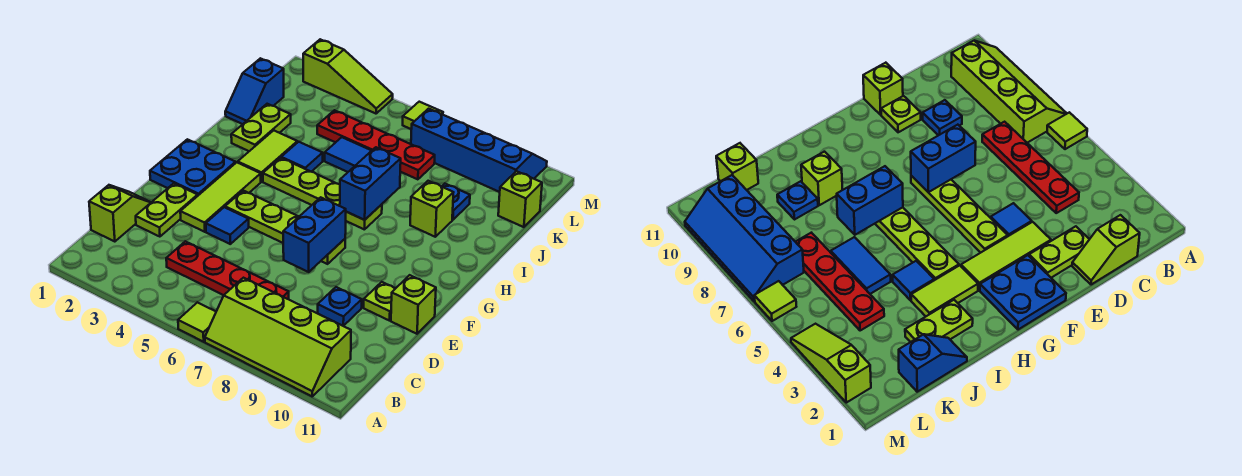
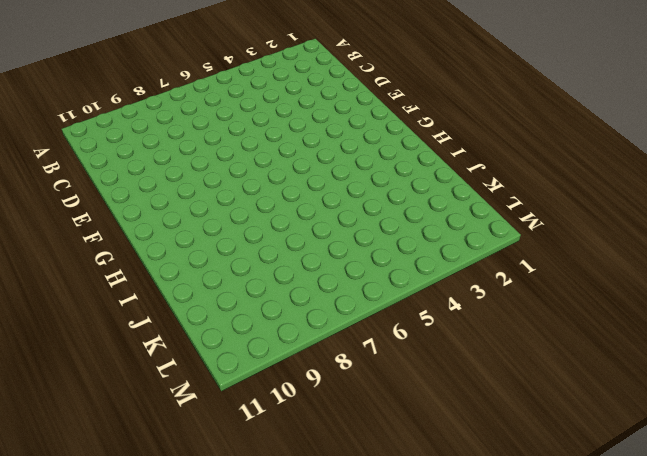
none -> lime 1x1 tile [178,302,216,342]
none -> lime 2x4 slope [205,278,351,396]
none -> lime 1x2 slope [89,185,151,242]

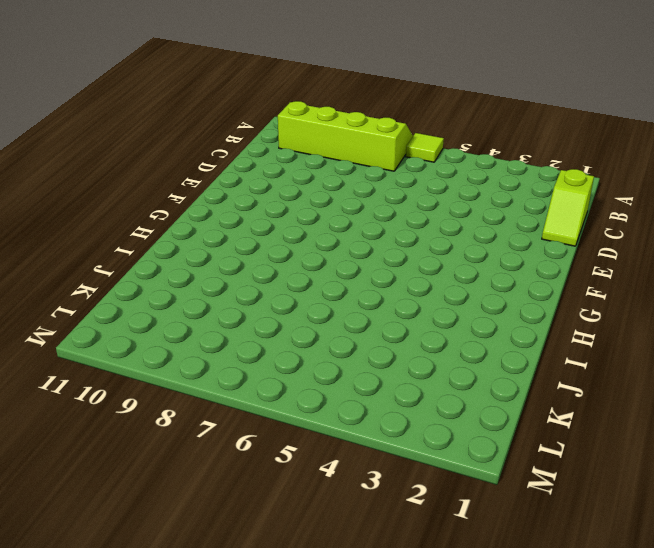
none -> red 1x4 plate [166,241,289,299]
none -> lime 1x2 plate [136,183,198,237]
none -> blue 1x1 plate [318,287,362,326]

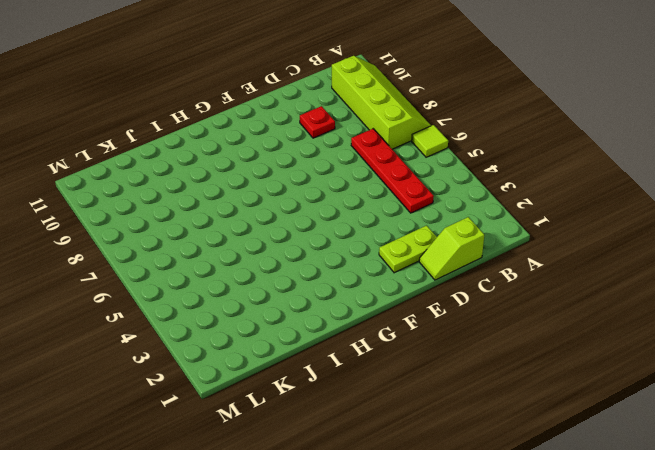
red 1x1 plate [300,106,335,138] -> blue 1x1 plate [318,287,362,326]
none -> lime 1x3 tile [180,162,261,232]
none -> blue 1x1 tile [206,207,249,244]
none -> lime 1x1 plate [364,282,396,321]

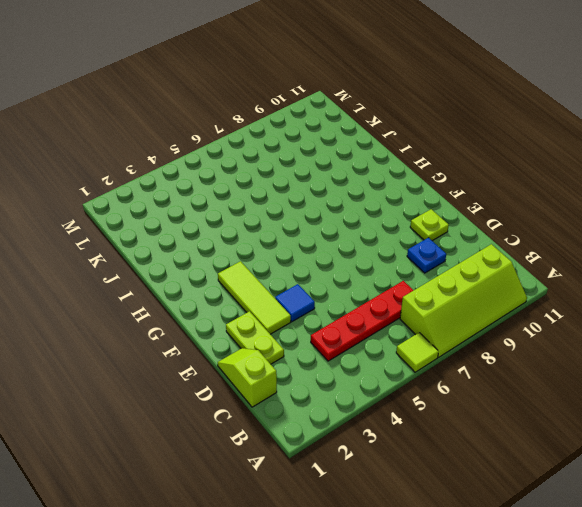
none -> lime 1x1 brick [391,275,436,334]
none -> blue 2x2 plate [150,139,236,195]
none -> lime 1x4 plate [225,191,345,264]

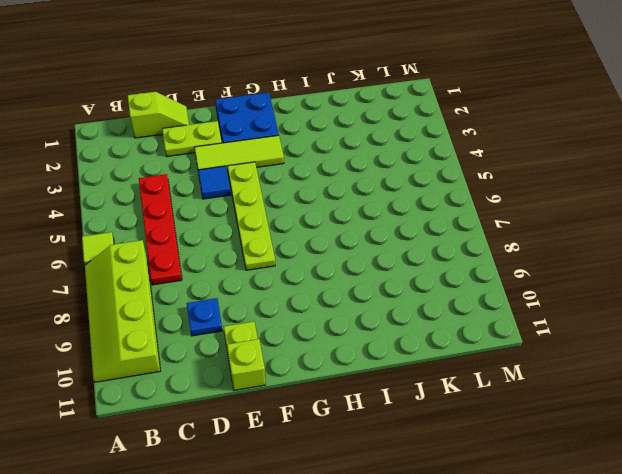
none -> lime 1x2 tile [238,130,297,182]
none -> lime 1x4 plate [263,158,382,230]
none -> lime 1x2 plate [231,104,291,151]

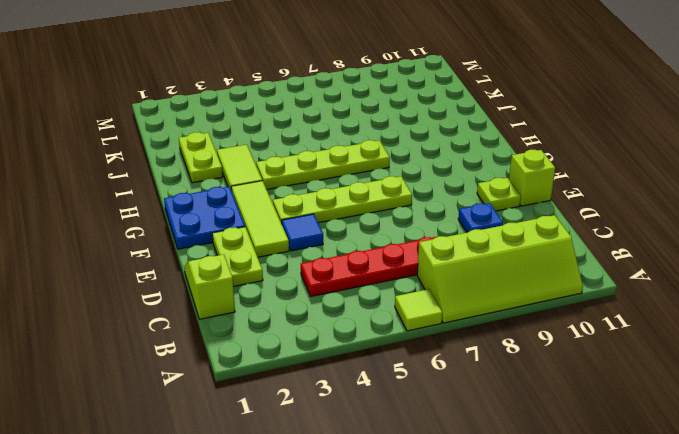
none -> blue 1x1 tile [281,142,323,172]
none -> lime 1x1 brick [410,181,454,237]
none -> blue 1x2 slope [225,58,284,124]

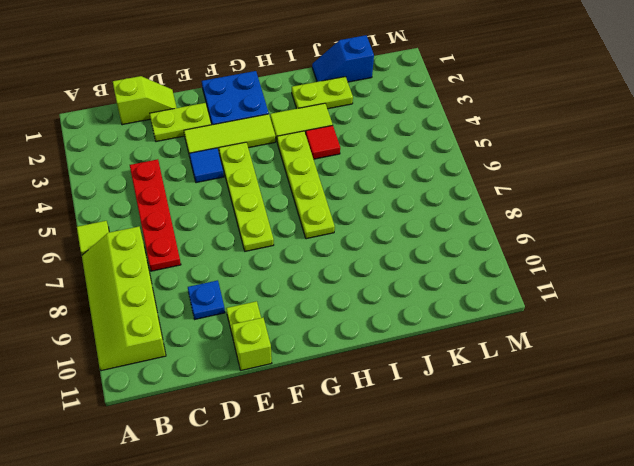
red 1x1 tile [306,125,340,159] -> blue 1x1 tile [281,142,323,172]
none -> lime 1x1 brick [410,181,454,237]
none -> blue 1x2 tile [325,137,372,172]
none -> blue 1x1 plate [442,184,470,220]

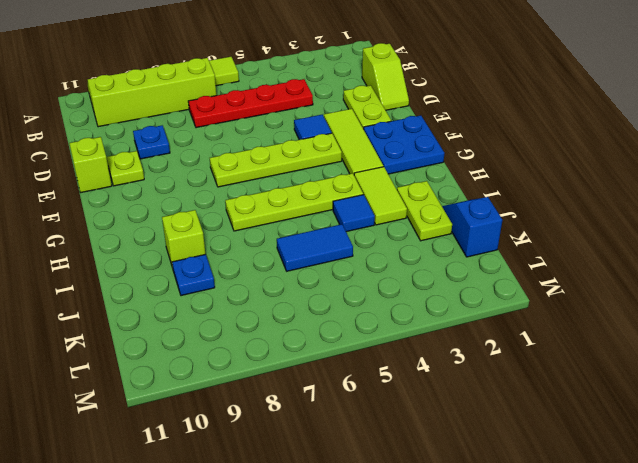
none -> red 1x4 plate [317,110,435,179]
none -> lime 1x1 brick [498,171,542,227]
none -> blue 2x4 slope [411,109,547,192]

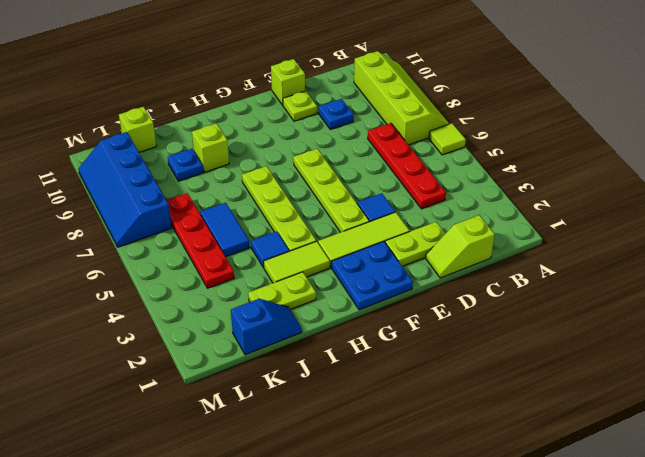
none -> lime 1x3 slope [303,39,393,114]
none -> lime 1x1 tile [403,102,443,129]
none -> blue 1x2 brick [283,197,346,272]

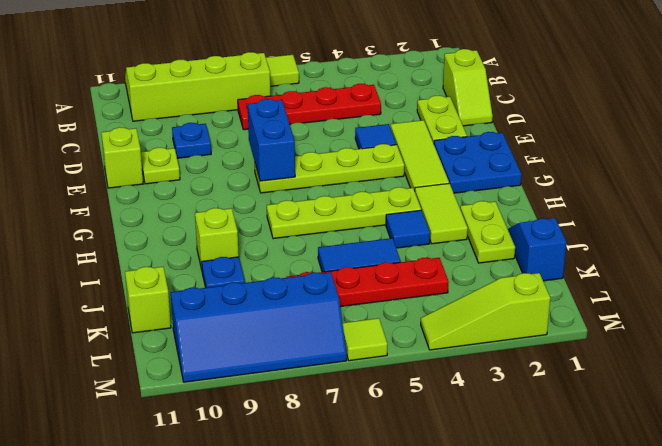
none -> blue 1x2 brick [340,147,401,220]

